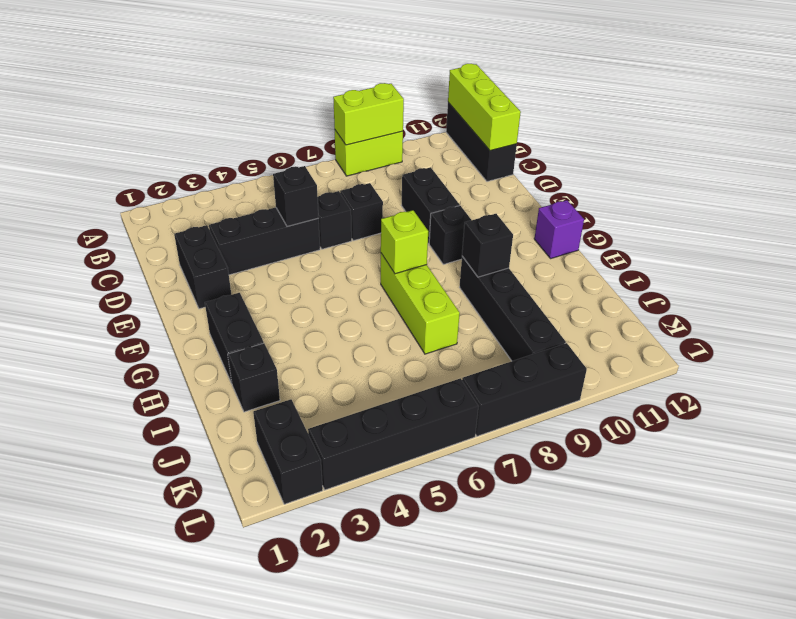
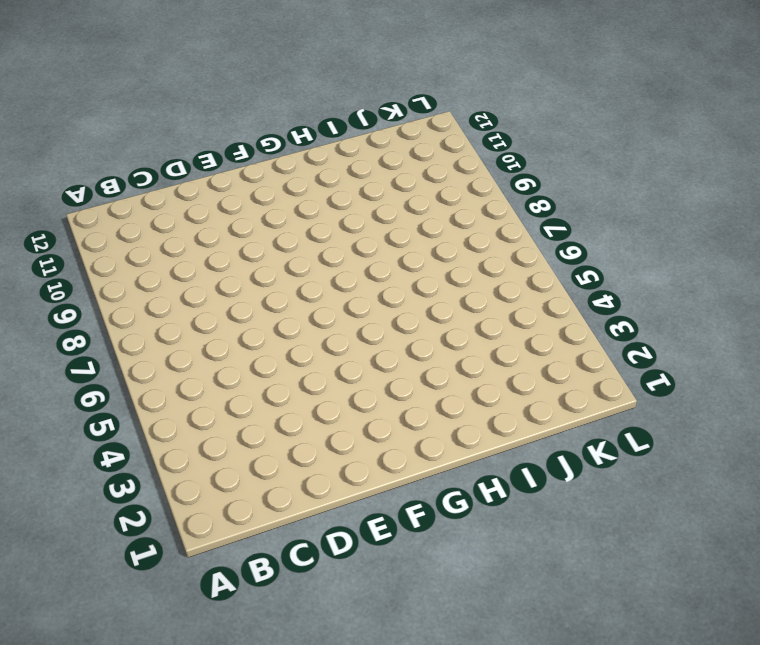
none -> lime 1x2 brick [335,130,403,176]
none -> black 1x3 brick [446,103,517,182]
none -> black 1x2 brick [174,225,231,309]

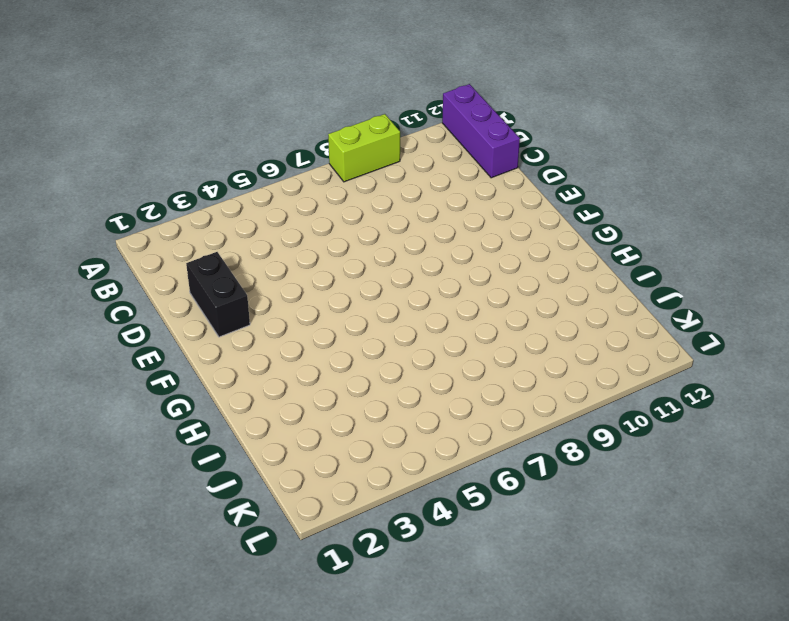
purple 1x3 brick [442,84,520,178] -> black 1x3 brick [446,103,517,182]
none -> black 1x3 brick [209,207,320,275]
none -> black 1x1 brick [318,191,352,249]
none -> black 1x1 brick [340,183,383,241]

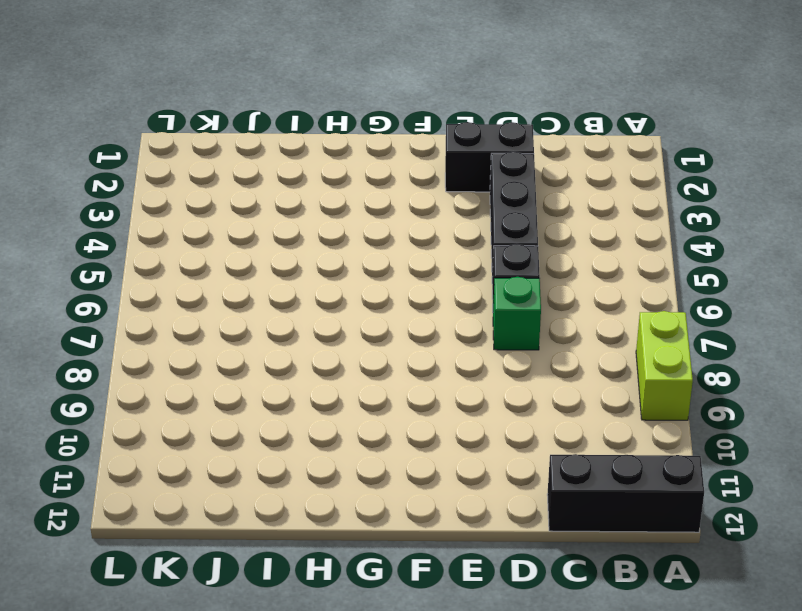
green 1x1 brick [493,277,541,350] -> black 1x1 brick [340,183,383,241]
none -> black 1x2 brick [401,167,460,243]
none -> black 1x1 brick [429,206,471,264]
none -> black 1x2 brick [205,293,264,383]

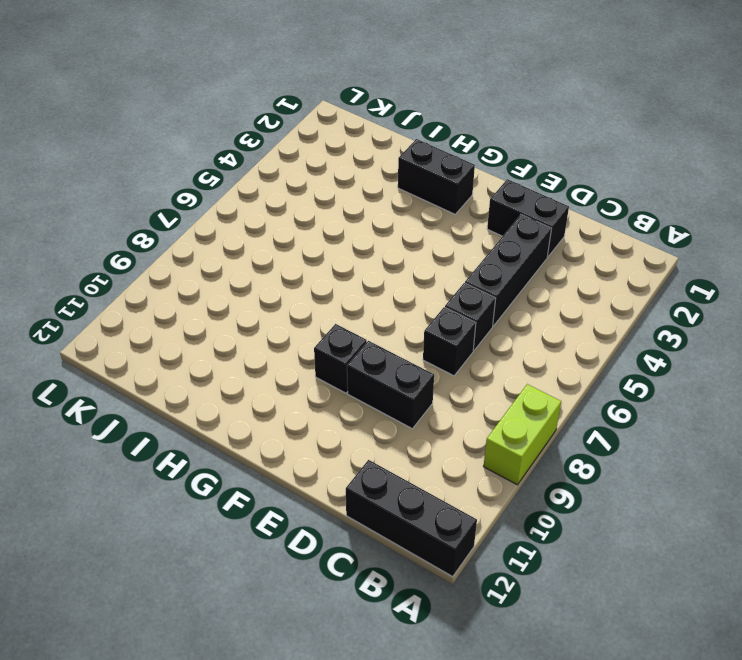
none -> lime 1x3 brick [381,254,460,354]
none -> purple 1x1 brick [534,200,584,258]
none -> black 1x4 brick [460,256,566,361]

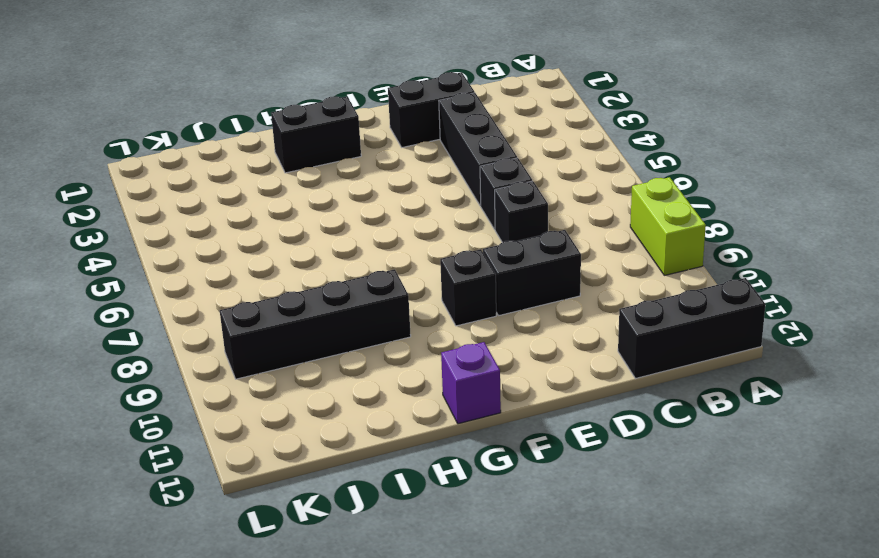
none -> lime 1x3 brick [381,254,460,354]
none -> black 1x1 brick [228,343,280,412]
none -> black 1x2 brick [253,399,323,504]

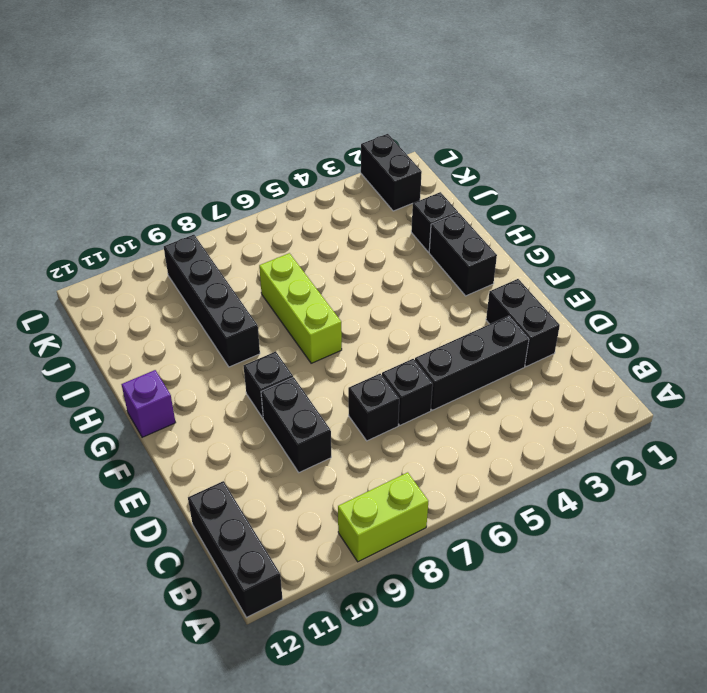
none -> black 1x4 brick [308,378,479,490]
none -> black 1x3 brick [462,343,587,436]
none -> lime 1x2 brick [333,83,404,145]

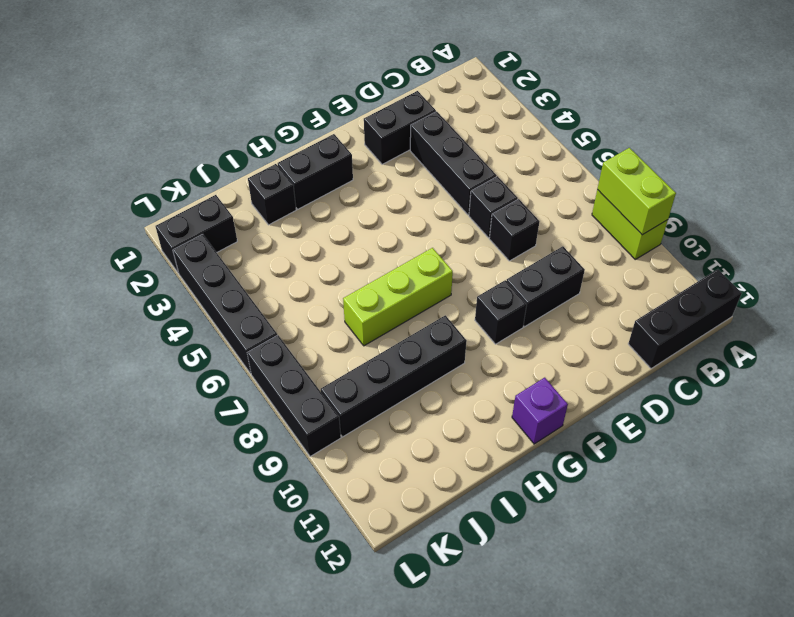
none -> lime 1x3 brick [448,64,521,151]
none -> black 1x1 brick [273,166,319,227]
none -> lime 1x1 brick [381,210,428,274]

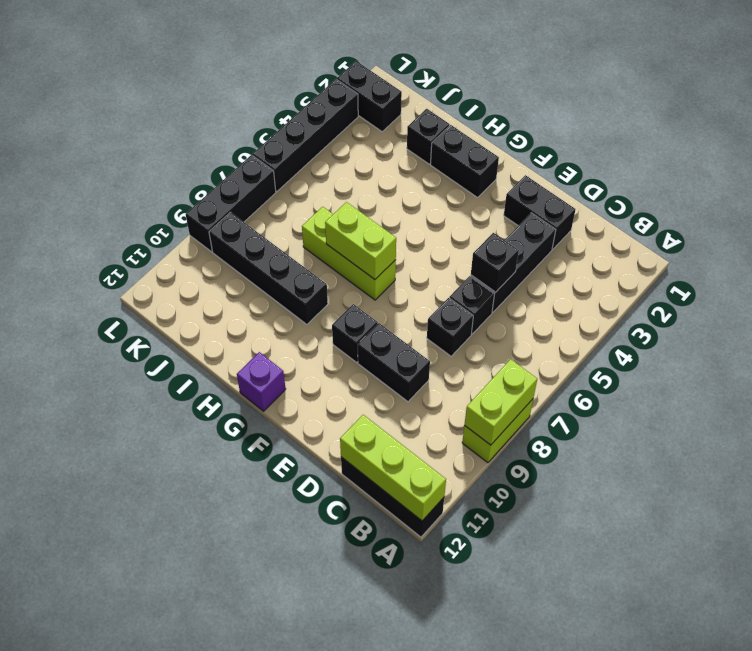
lime 1x2 brick [325,202,396,279] -> lime 1x1 brick [381,210,428,274]
none -> black 1x1 brick [462,214,513,277]

